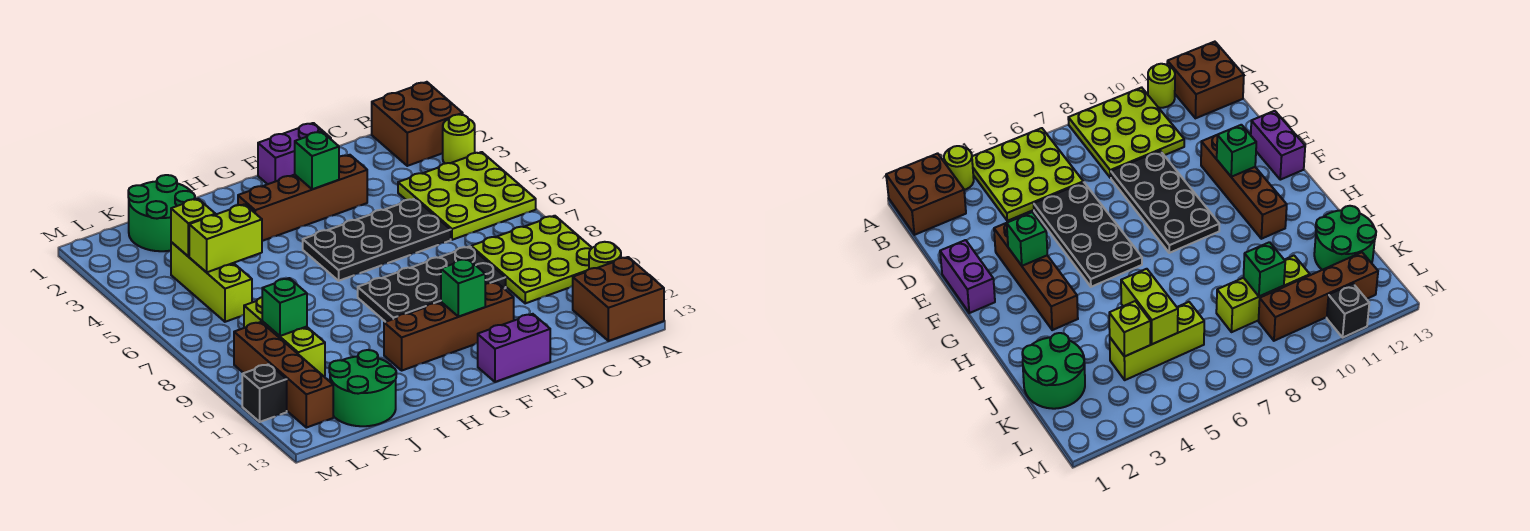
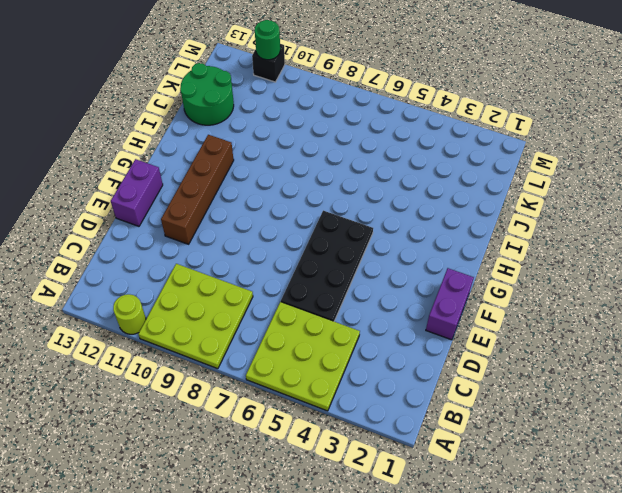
green 1x1 round brick [255,20,280,60] -> none
none -> brown 2x2 brick [372,82,463,166]
none -> lime 1x1 round brick [443,114,475,163]
none -> brown 2x2 brick [573,257,664,341]

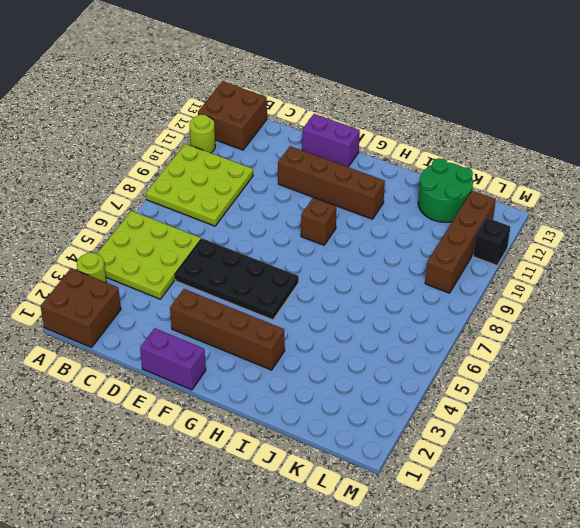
brown 1x1 brick [301,198,336,245] -> black 2x4 plate [358,246,506,322]
none -> green 2x2 round brick [128,175,195,251]
none -> lime 1x3 brick [171,242,252,322]
none -> lime 1x3 brick [244,297,325,376]

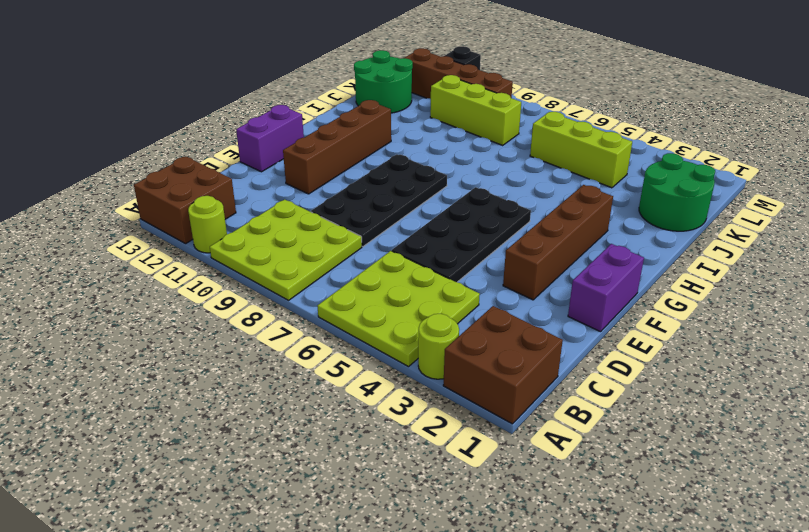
none -> green 1x1 brick [295,131,339,189]
none -> green 1x1 brick [441,259,485,317]
none -> lime 1x2 brick [189,204,262,272]

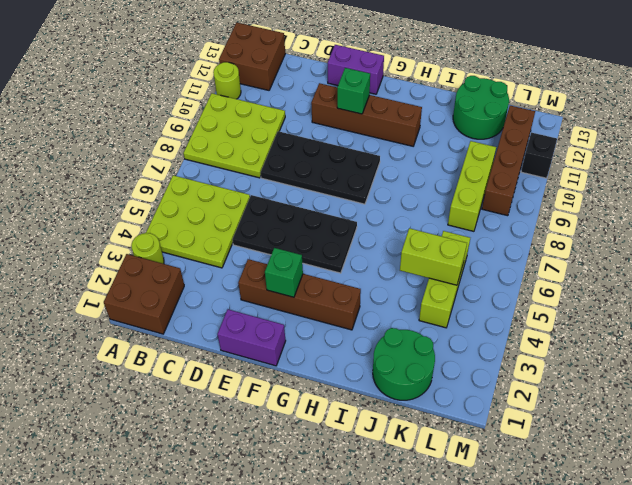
none -> lime 1x1 brick [171,199,216,256]
none -> green 1x1 brick [262,278,307,336]

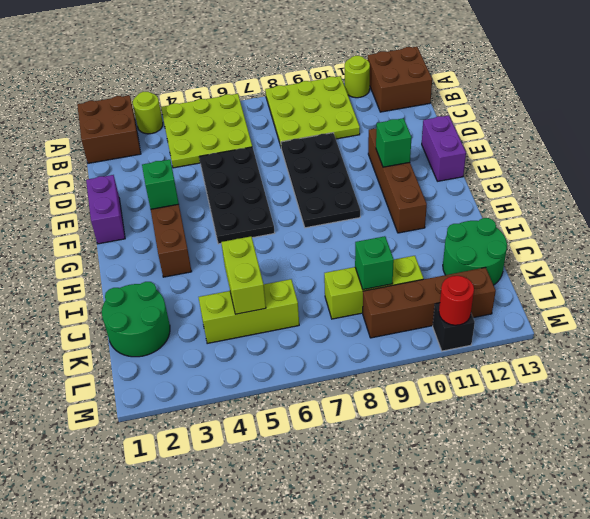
red 1x1 round brick [439,276,474,325] -> none
none -> lime 1x1 brick [171,199,216,256]

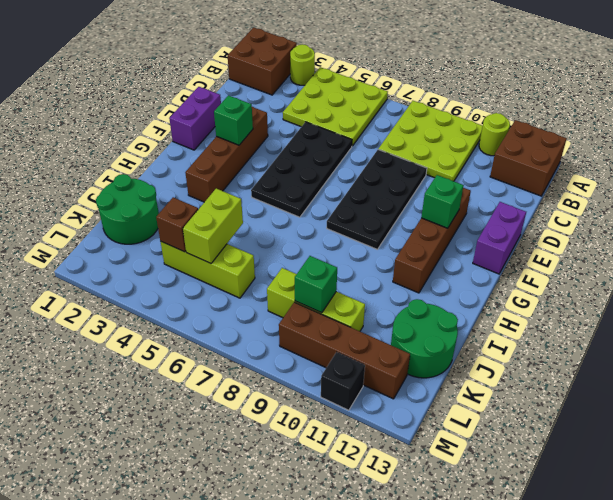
brown 1x1 brick [156,197,198,252] -> lime 1x1 brick [171,199,216,256]

